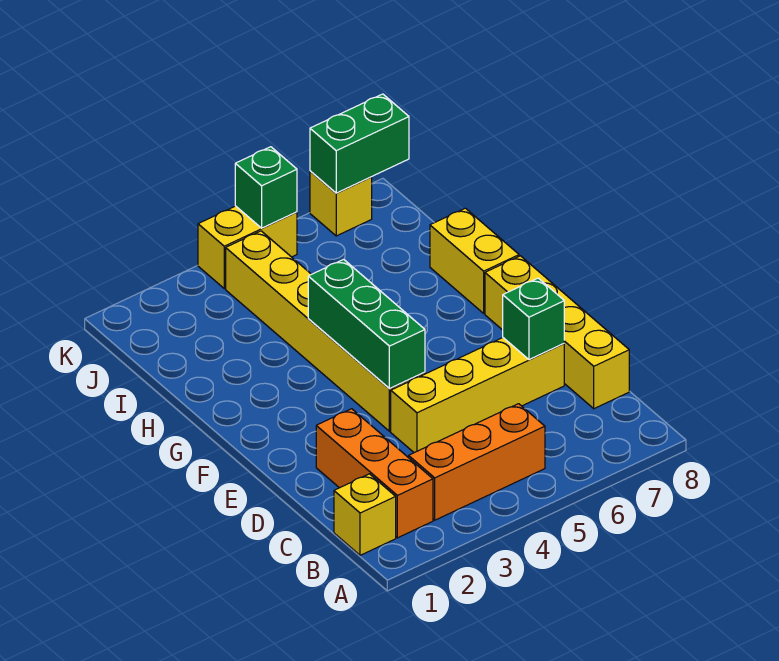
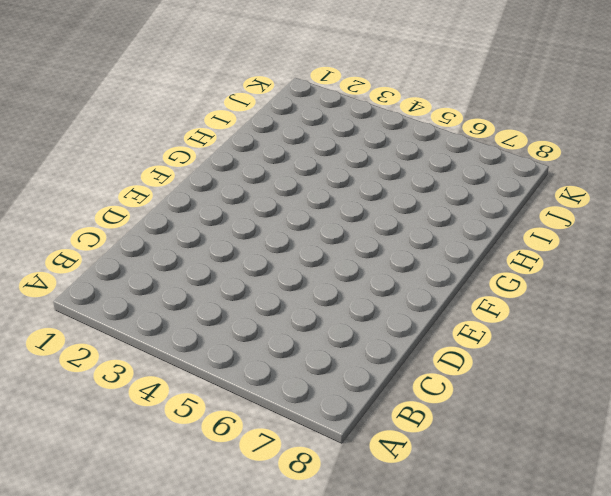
none -> yellow 1x1 brick [334,474,396,555]
none -> orange 1x3 brick [316,409,433,538]
none -> orange 1x3 brick [409,404,545,520]

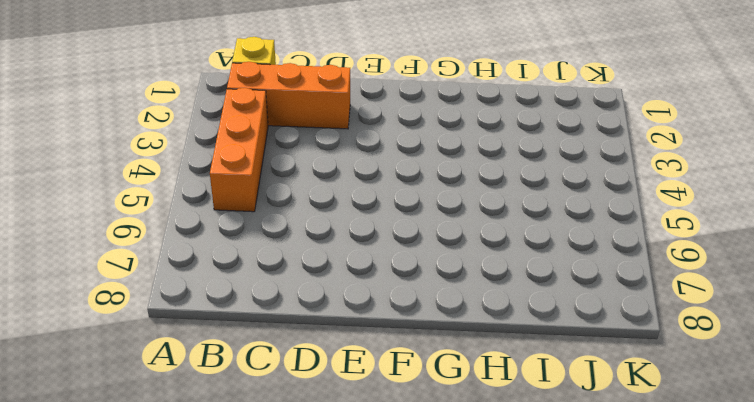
none -> yellow 1x4 brick [485,256,629,409]
none -> yellow 1x4 brick [391,338,564,453]
none -> yellow 1x6 brick [226,231,425,431]

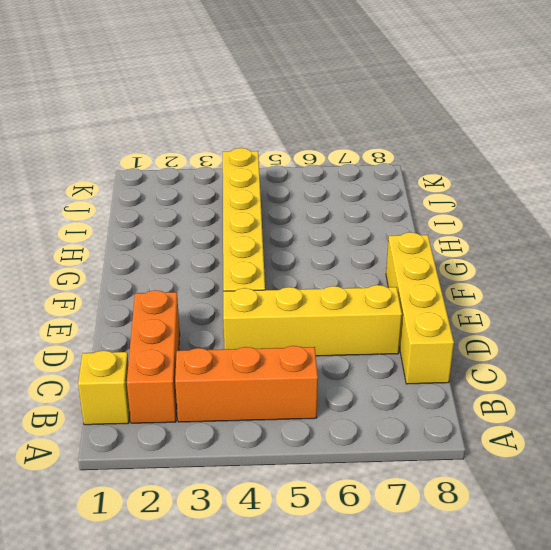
none -> yellow 1x2 brick [430,208,519,313]
none -> yellow 1x2 brick [198,206,297,289]
none -> yellow 1x1 brick [310,171,372,236]

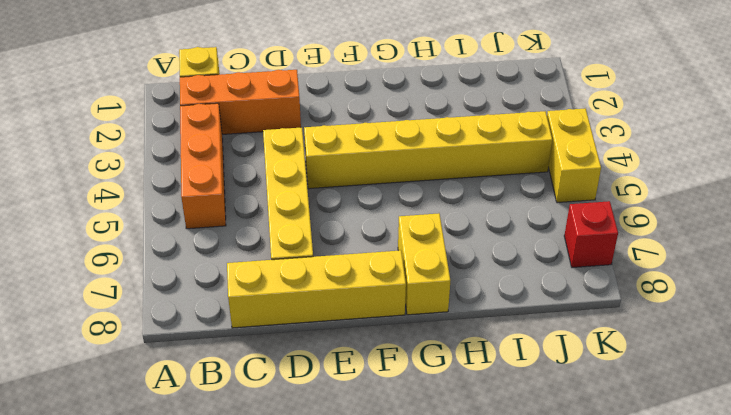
yellow 1x2 brick [398,213,450,315] -> yellow 1x2 brick turned to [430,208,519,313]
red 1x1 brick [564,201,618,268] -> yellow 1x1 brick [310,171,372,236]
none -> green 1x1 brick [503,278,564,360]
none -> green 1x3 brick [308,259,425,389]
none -> green 1x1 brick [235,147,297,228]

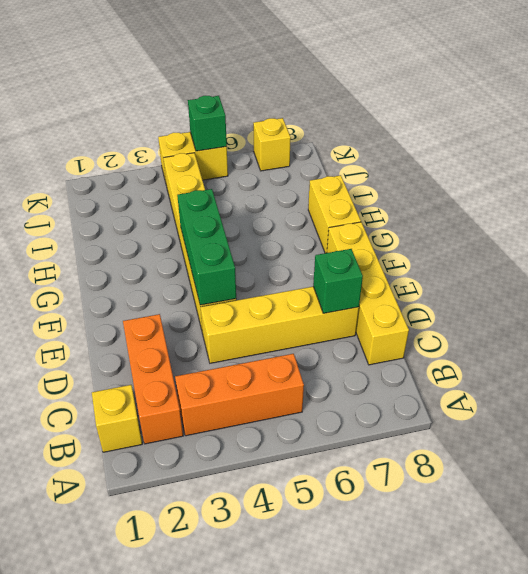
none -> green 1x2 brick [310,94,409,193]

